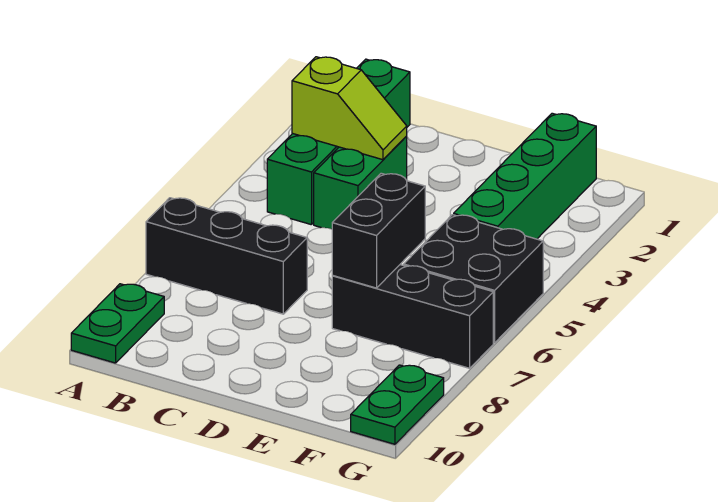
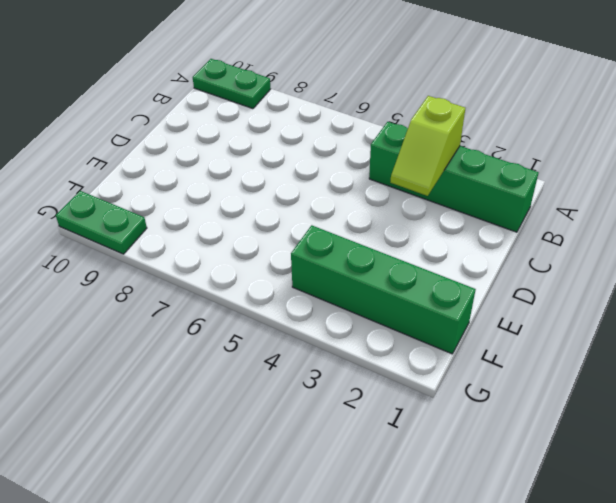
none -> black 1x3 brick [146,198,307,314]
none -> green 1x2 brick [314,136,407,229]

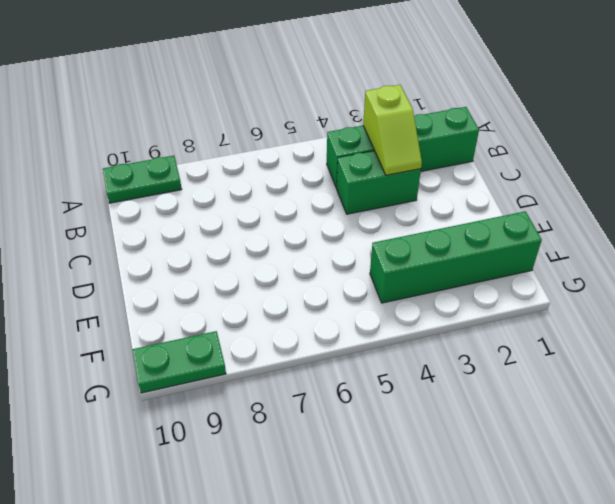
none -> black 1x3 brick [146,198,307,314]
none -> black 1x3 brick [332,264,493,368]

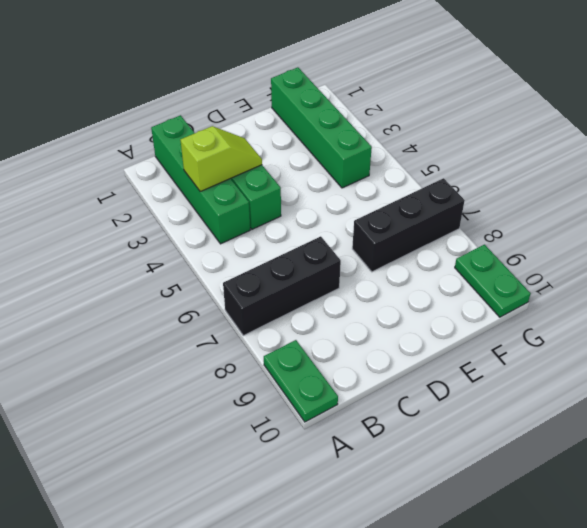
none -> black 2x2 brick [404,215,543,343]
none -> black 1x2 brick [332,173,425,288]

